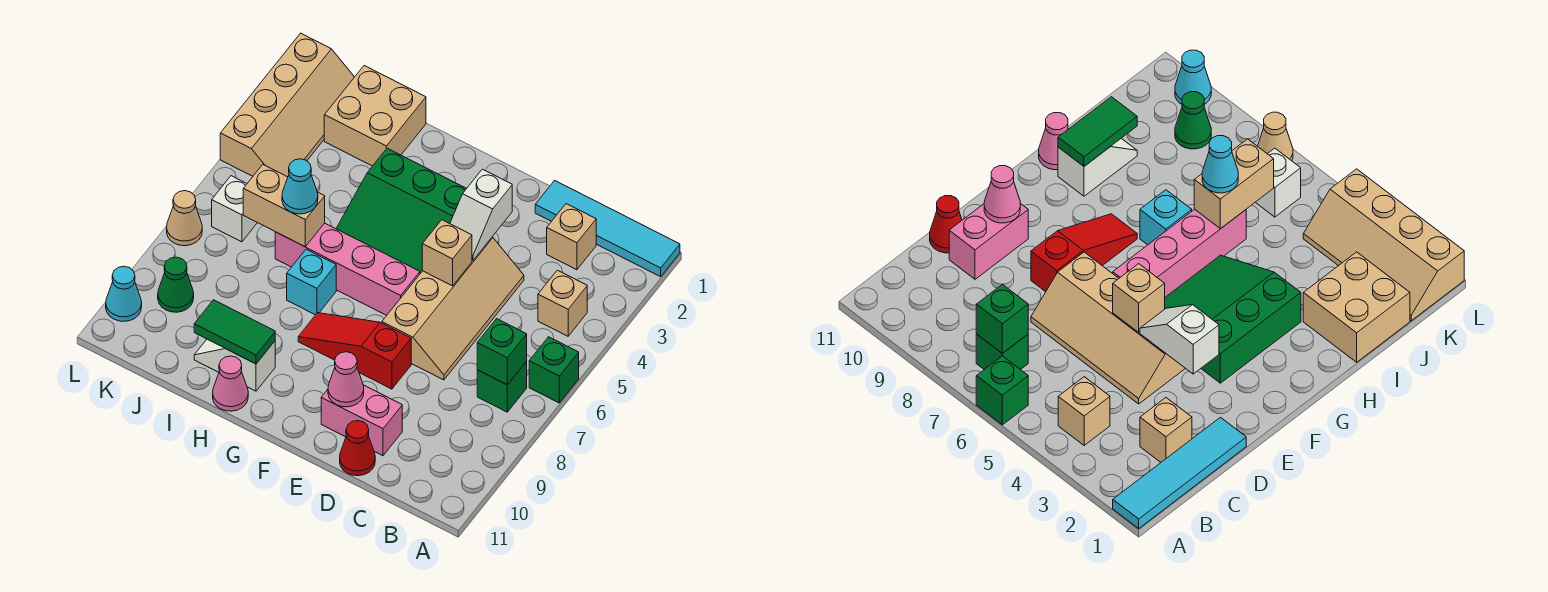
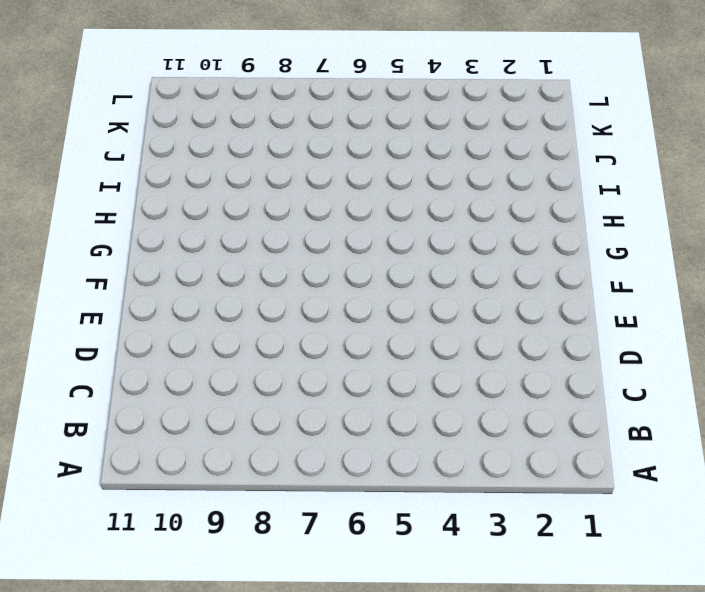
none -> cyan 1x4 tile [535,180,680,277]
none -> green 1x1 brick [529,337,579,403]
none -> tan 1x1 brick [538,270,587,336]

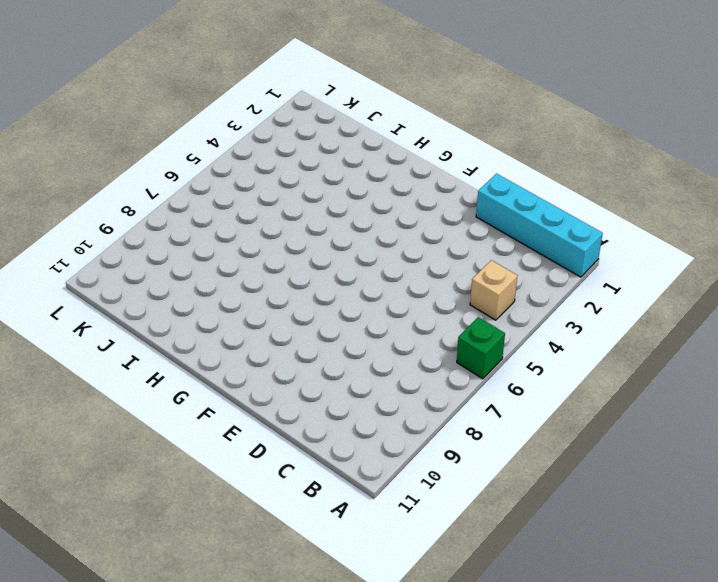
cyan 1x4 brick [476,174,603,277] -> cyan 1x4 tile [535,180,680,277]
none -> green 1x1 brick [477,362,527,412]
none -> tan 1x1 brick [547,204,596,270]
none -> tan 2x4 slope [382,237,524,380]

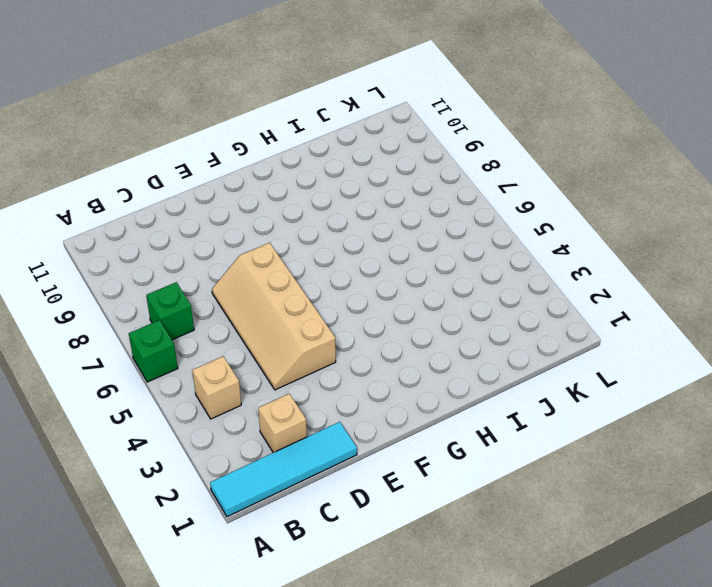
none -> pink 1x2 brick [321,385,402,456]
none -> red 1x1 cone [340,421,375,476]
none -> red 1x3 slope [298,313,411,389]

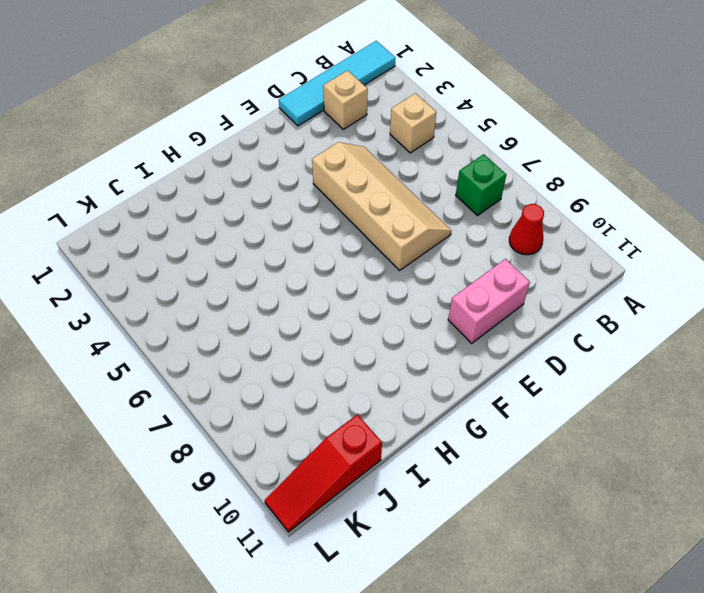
red 1x1 cone [509,204,544,255] -> red 1x1 cone moved to [340,421,375,476]
red 1x3 slope [265,414,382,532] -> red 1x3 slope moved to [298,313,411,389]
none -> green 1x1 brick [529,337,579,403]
none -> green 3x3 slope [336,148,467,273]
none -> pink 1x4 brick [275,223,420,315]

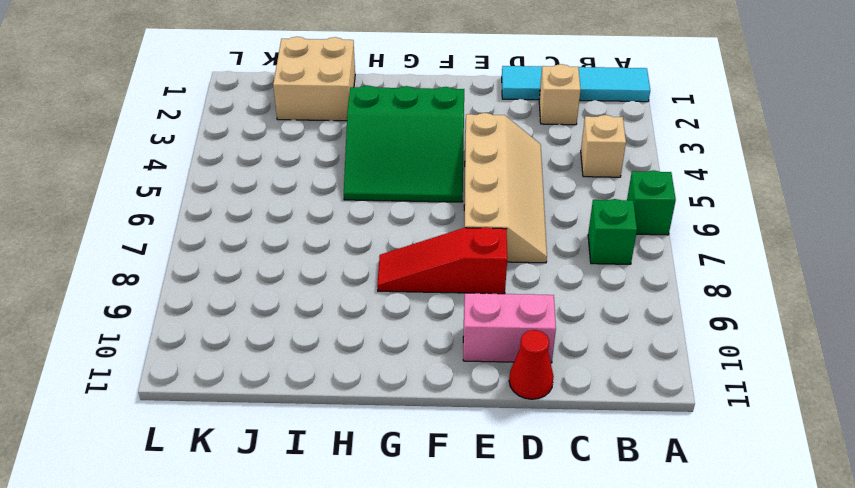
none -> pink 1x4 brick [275,223,420,315]
none -> cyan 1x1 brick [287,249,336,315]
none -> white 1x2 slope [194,339,275,391]

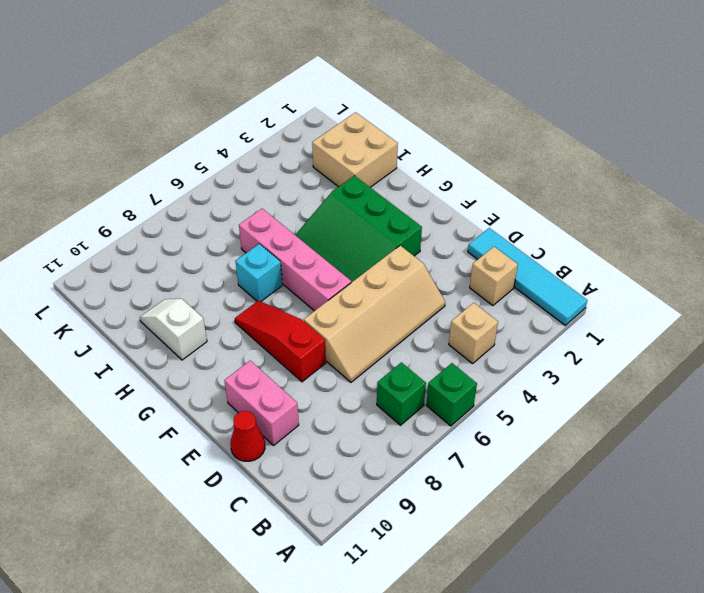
none -> pink 1x1 cone [213,356,248,411]
none -> tan 2x4 slope [220,33,354,177]
none -> white 1x1 brick [212,176,257,242]

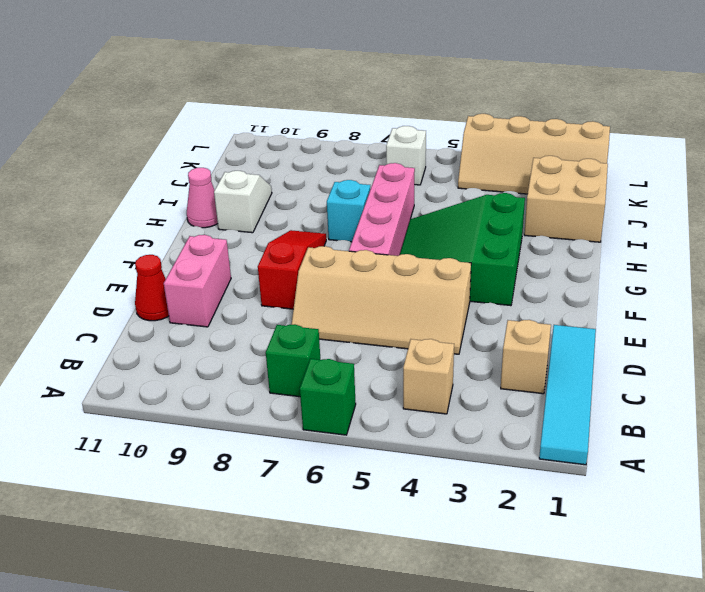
none -> green 1x1 cone [158,257,194,312]
none -> tan 1x1 cone [167,191,202,246]
none -> cyan 1x1 cone [106,266,142,321]

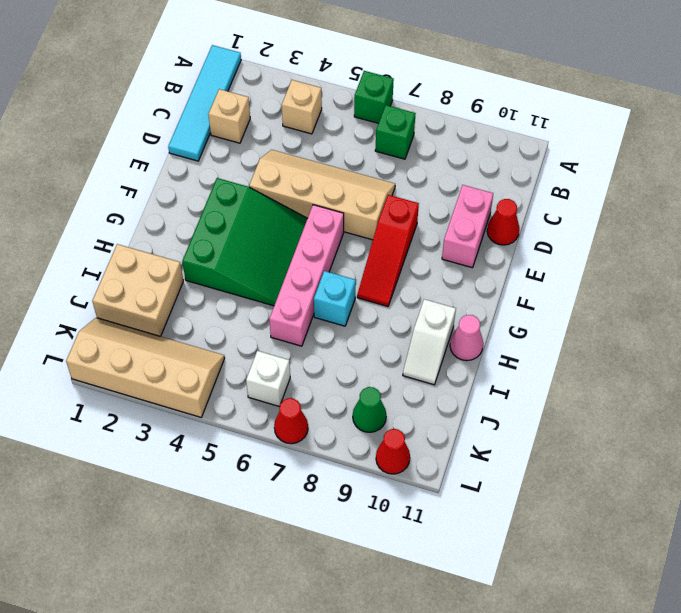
red 1x1 cone [274,398,308,444] -> tan 1x1 cone [167,191,202,246]
red 1x1 cone [376,429,410,474] -> cyan 1x1 cone [106,266,142,321]
none -> green 1x1 brick [477,319,527,385]
none -> white 1x2 slope [450,169,512,261]
none -> tan 1x1 brick [422,220,472,286]

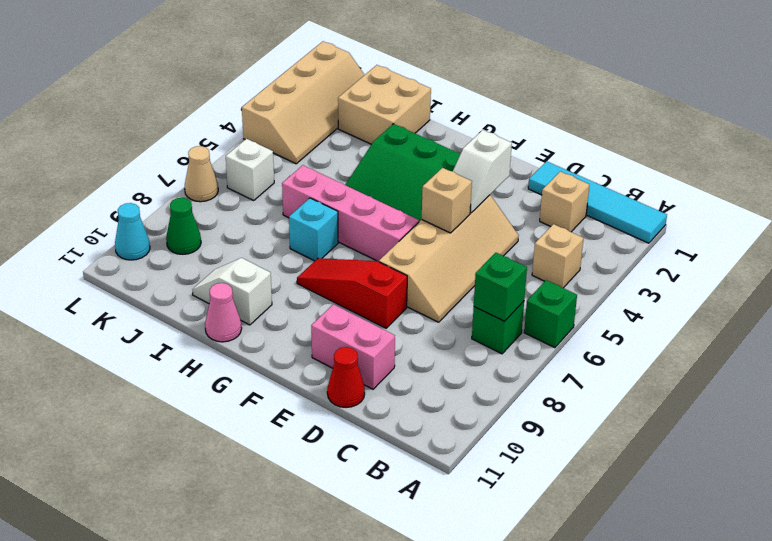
none -> pink 1x1 cone [328,352,364,407]
none -> green 1x2 tile [194,300,275,364]
none -> tan 1x2 brick [243,165,325,247]

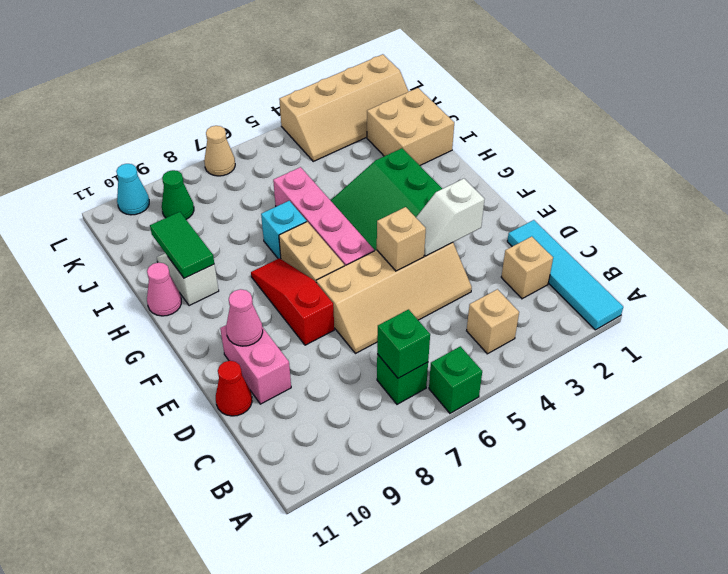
tan 1x2 brick [279,222,344,282] -> tan 1x2 brick moved to [243,165,325,247]
none -> white 1x1 brick [212,176,257,242]
none -> cyan 1x1 cone [282,159,318,214]

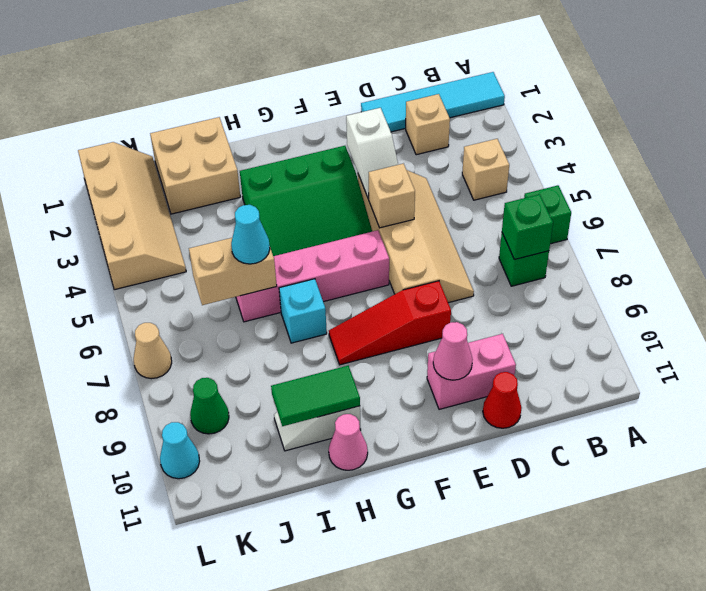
none -> white 1x1 brick [212,176,257,242]

